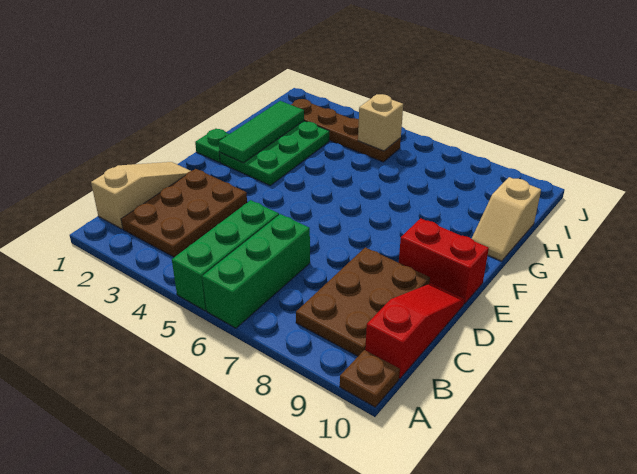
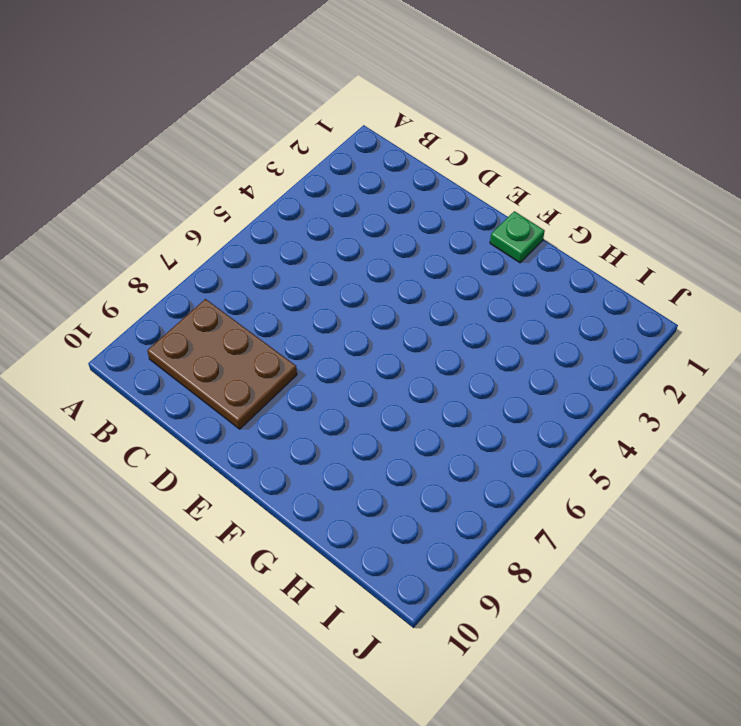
none -> green 1x3 brick [172,200,279,311]
none -> green 1x3 brick [202,214,310,328]
none -> brown 1x1 plate [340,350,400,407]

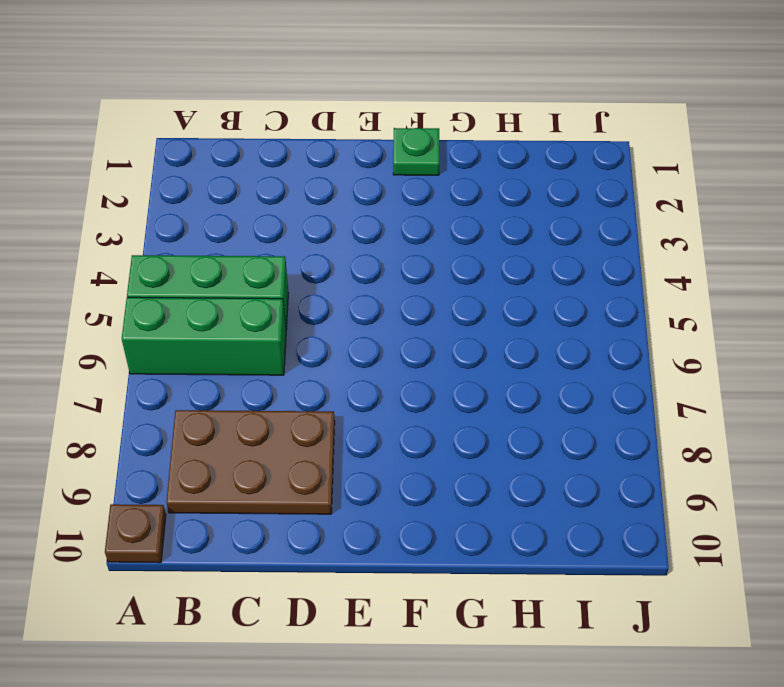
none -> tan 1x3 slope [91,162,190,229]
none -> brown 2x3 plate [121,169,247,257]
none -> red 1x3 slope [365,283,465,379]

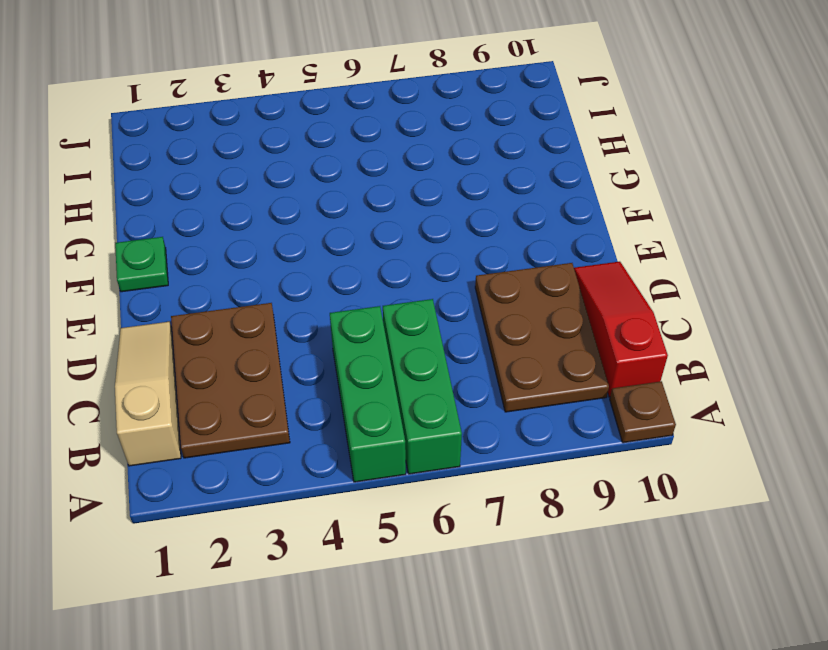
none -> red 1x2 brick [399,218,489,304]
none -> green 2x3 plate [220,121,329,185]
none -> tan 1x2 slope [472,177,541,261]

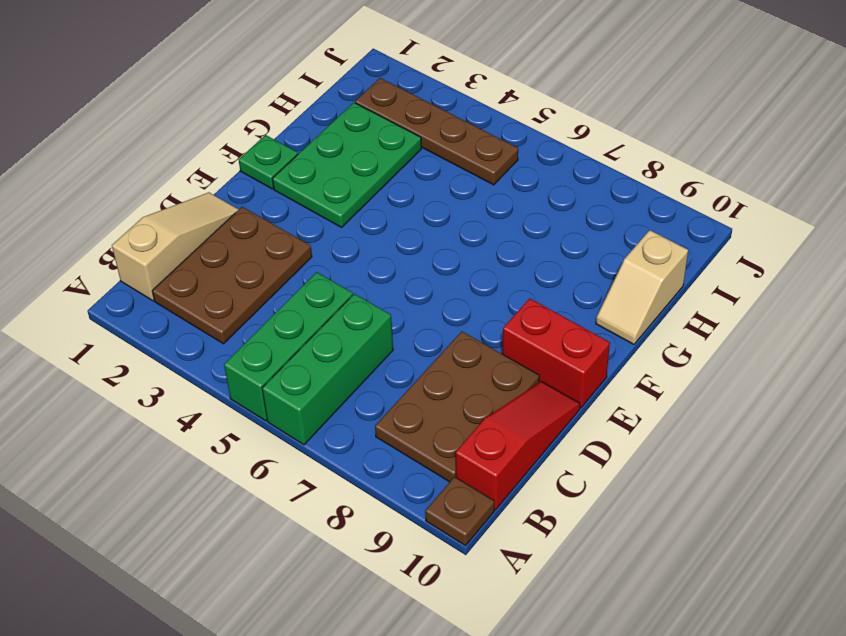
none -> green 1x3 tile [219,101,304,163]
none -> tan 1x1 brick [358,94,403,151]

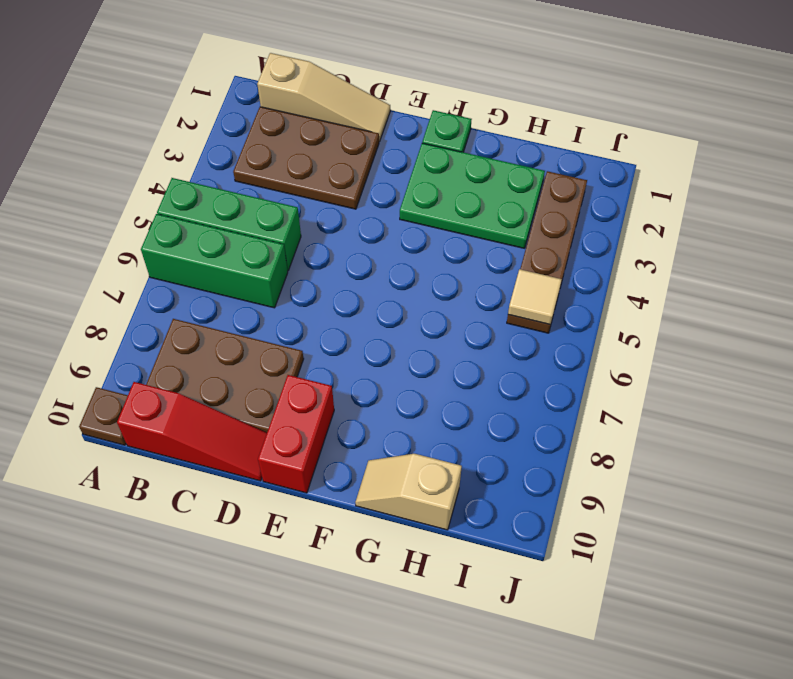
tan 1x1 tile [508,269,562,325] -> tan 1x1 brick [358,94,403,151]
none -> green 1x3 tile [219,101,304,163]

